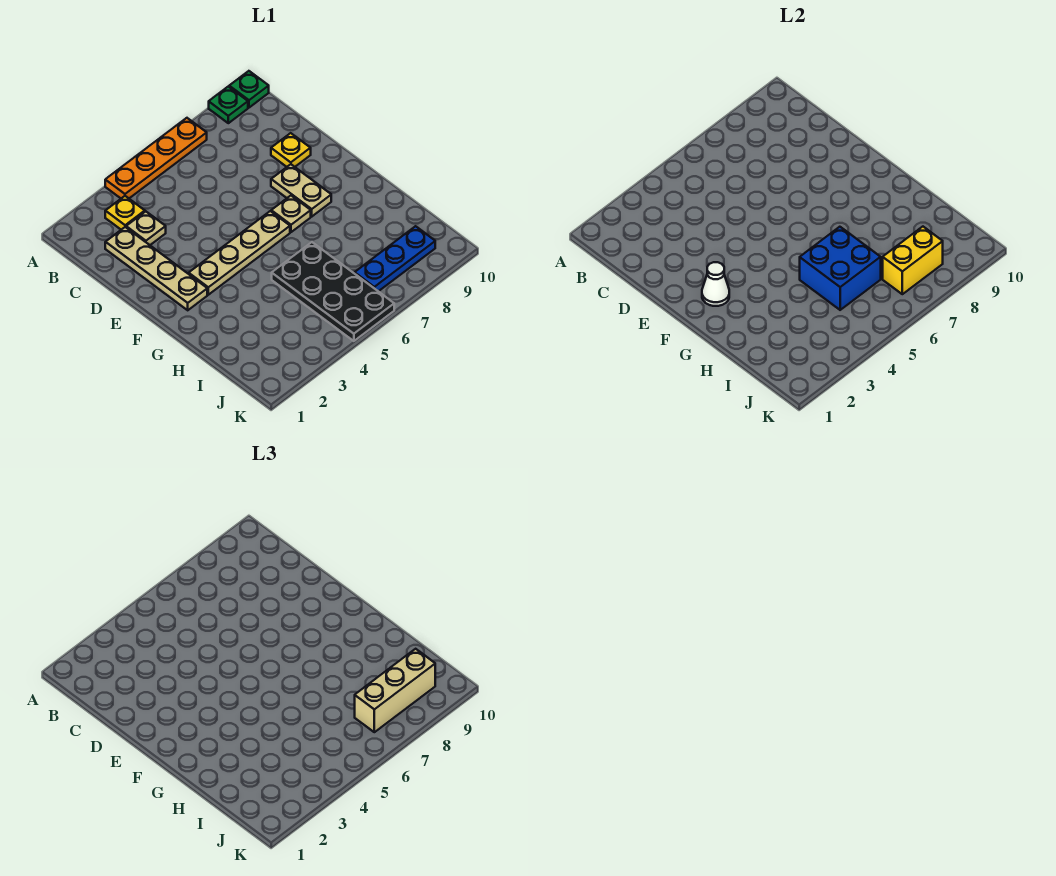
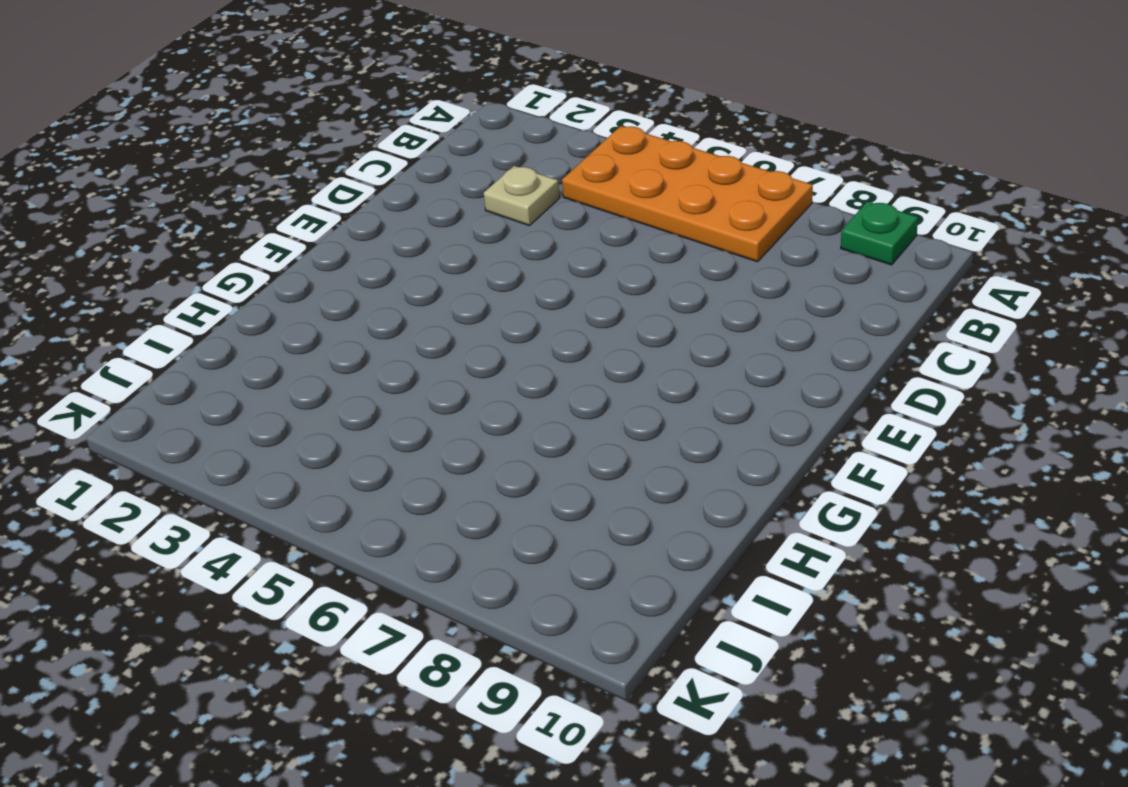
orange 2x4 plate [562,126,813,262] -> orange 1x4 plate [105,118,207,198]
none -> green 1x1 plate [229,71,269,108]
none -> yellow 1x1 plate [105,196,145,230]
none -> tan 1x4 plate [105,227,207,310]

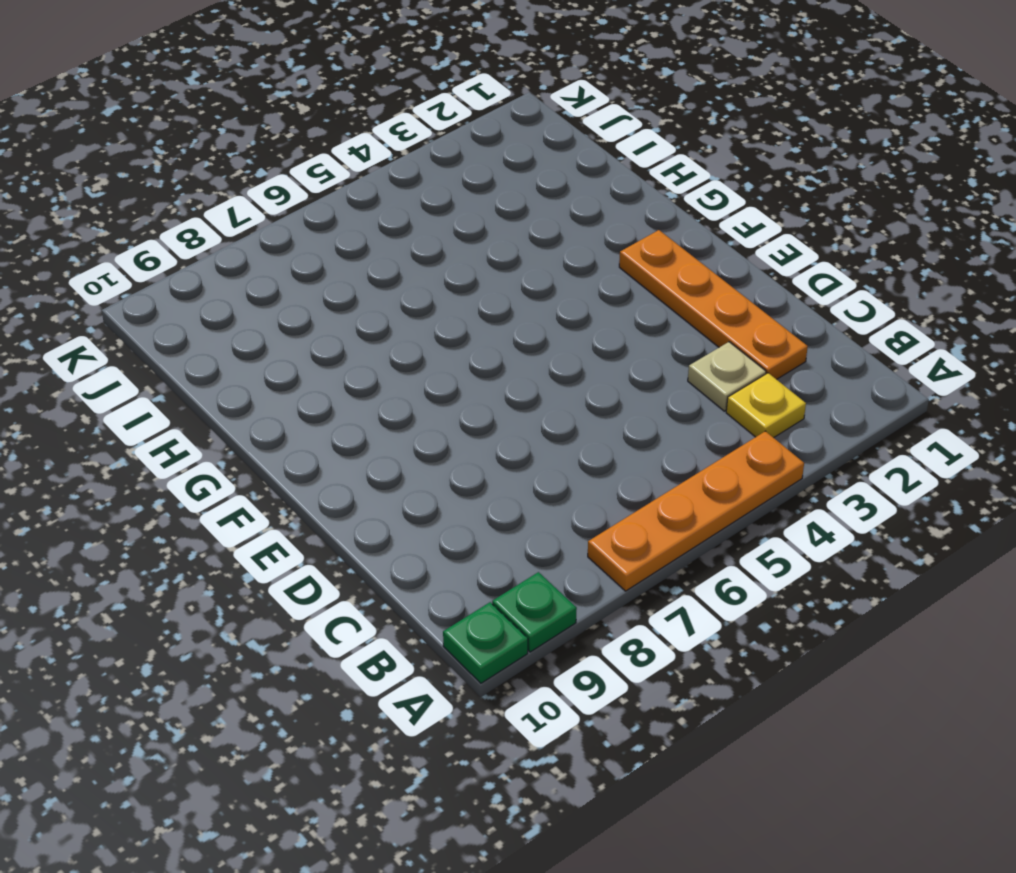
orange 1x4 plate [619,230,808,379] -> tan 1x4 plate [105,227,207,310]
none -> yellow 1x1 plate [271,133,311,167]
none -> tan 1x2 plate [271,164,331,216]
none -> tan 1x4 plate [189,211,290,295]

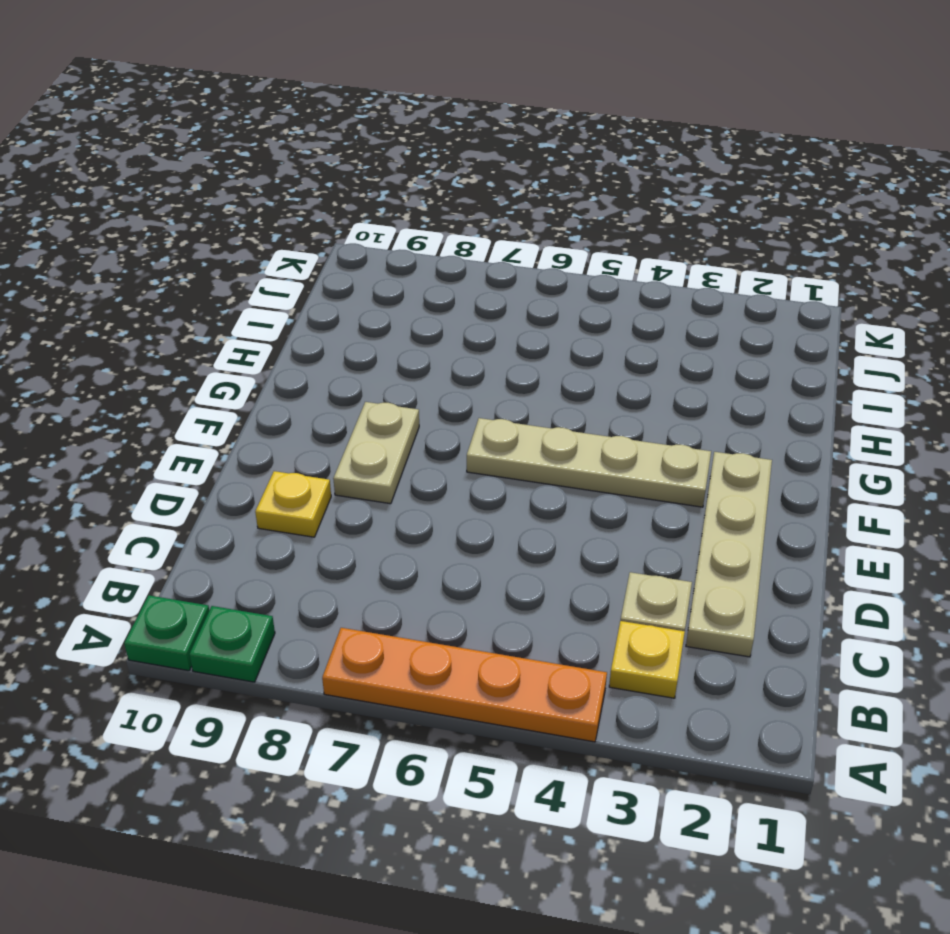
none -> tan 1x1 plate [271,196,311,232]
none -> black 2x4 plate [272,242,394,341]
none -> blue 1x3 plate [355,226,435,291]

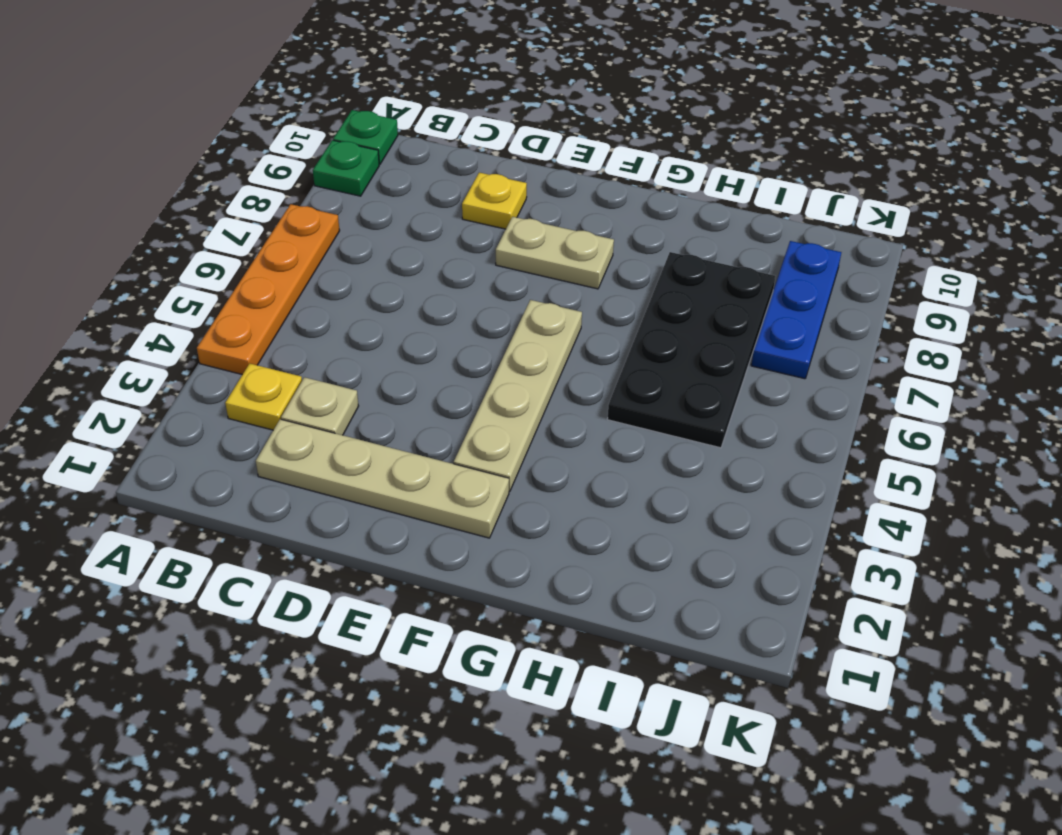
black 2x4 plate [607,252,775,448] -> black 2x4 plate turned to [272,242,394,341]
none -> tan 1x1 plate [271,196,311,232]
none -> white 1x1 cone [702,262,729,306]
none -> blue 2x2 brick [800,227,881,310]

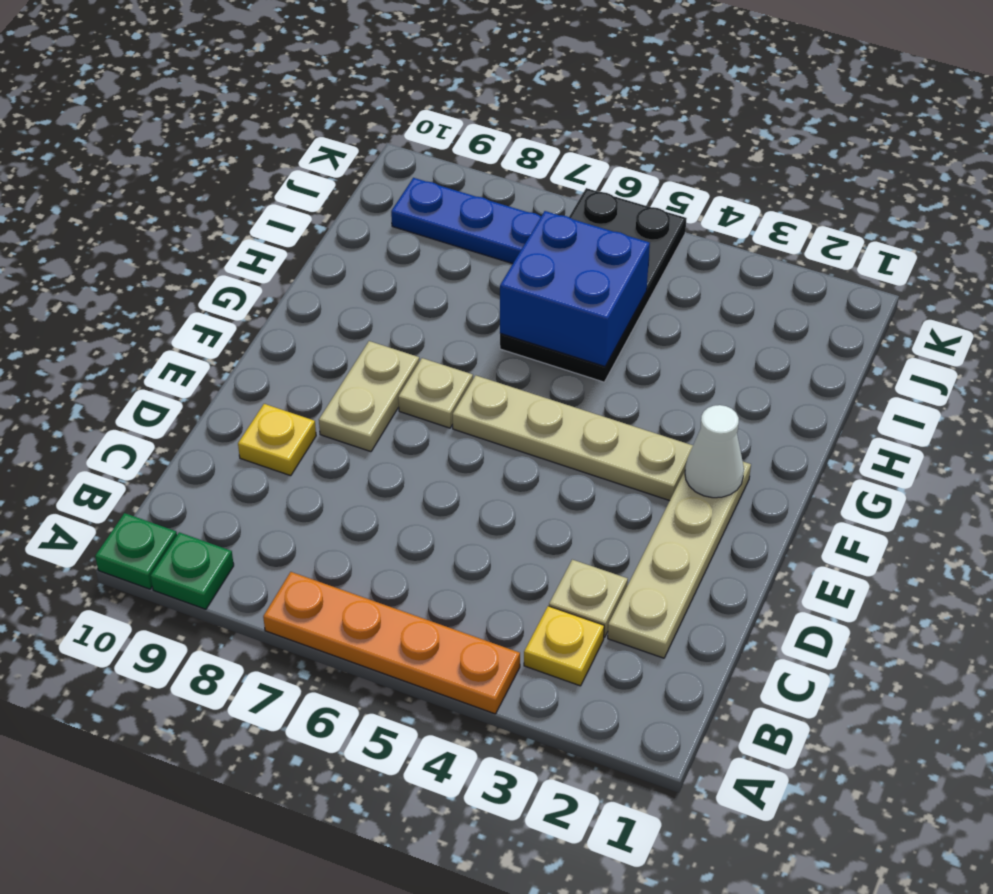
none -> yellow 1x2 brick [883,227,943,294]
none -> tan 1x3 brick [355,649,435,732]

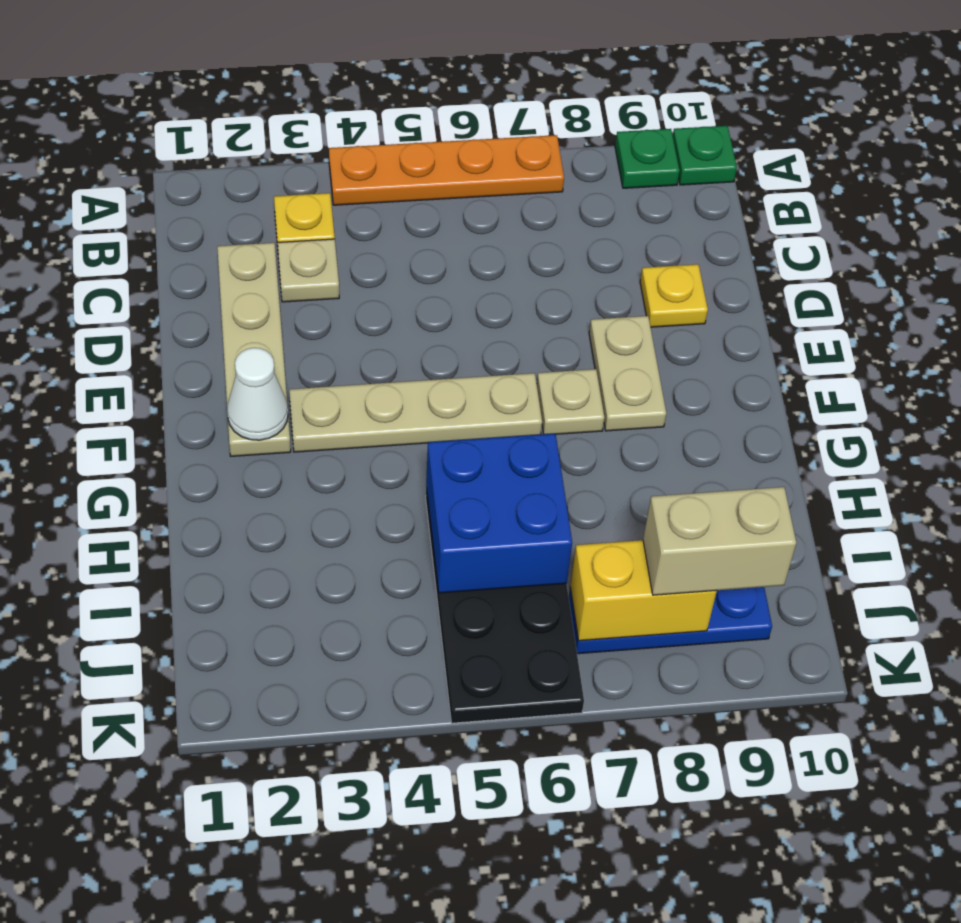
tan 1x2 brick [643,487,796,595] -> tan 1x3 brick [355,649,435,732]

